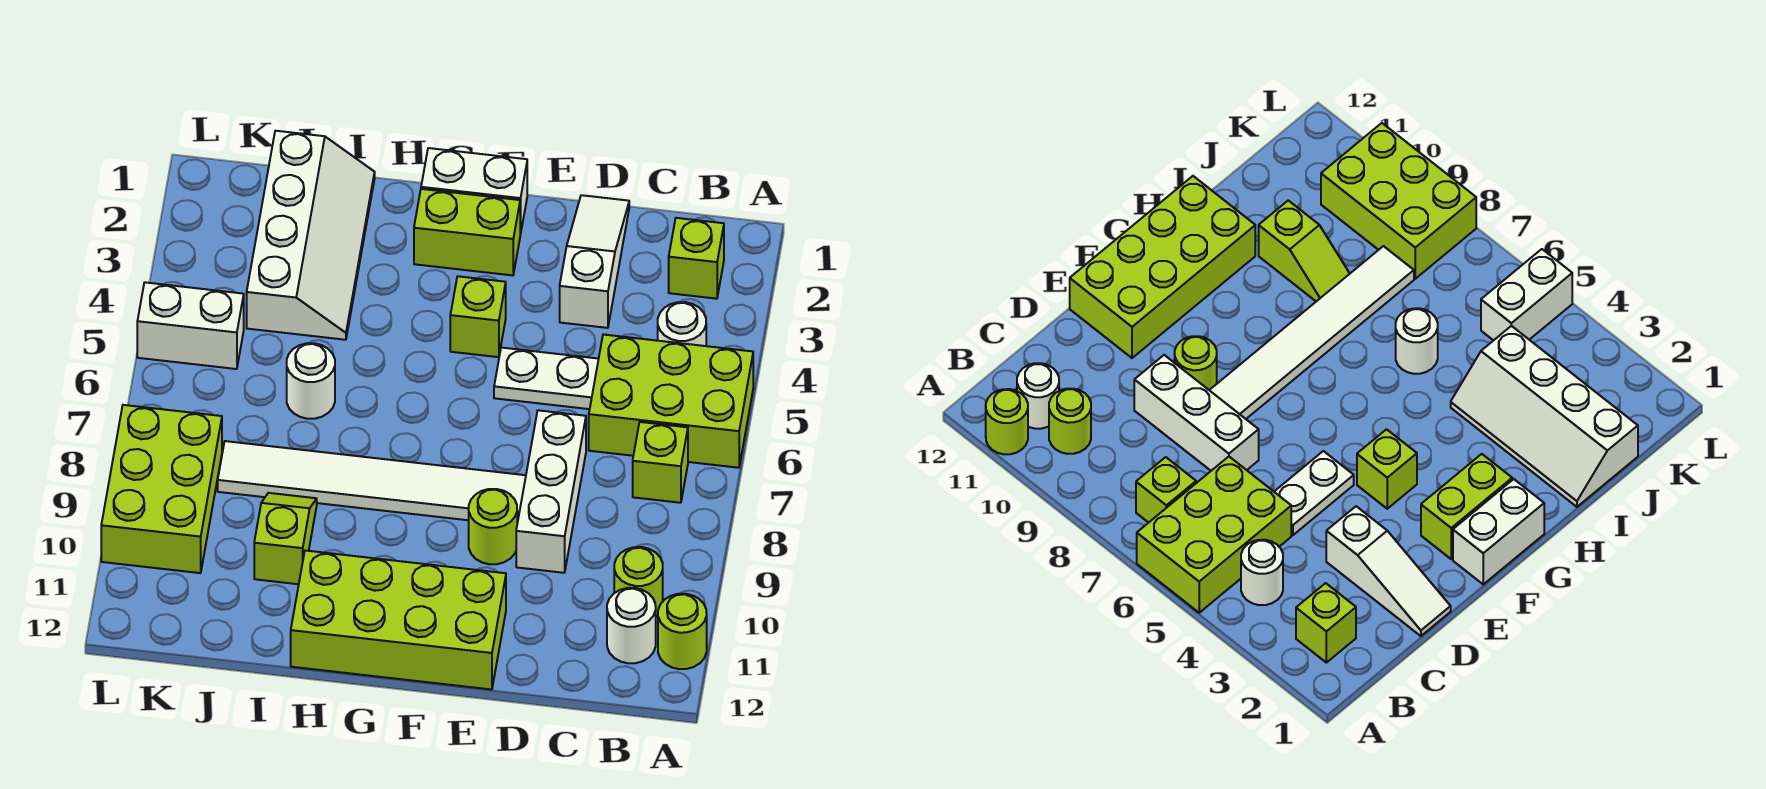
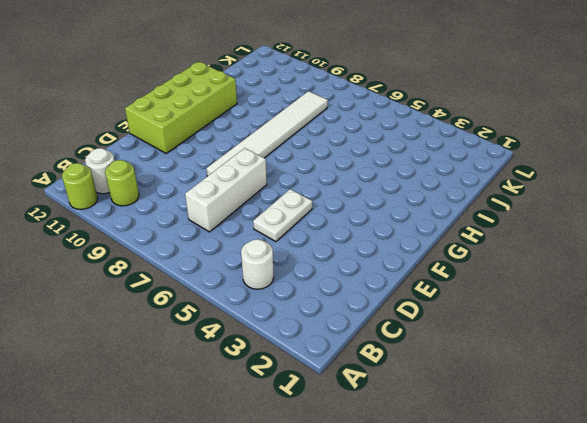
white 1x3 brick [185,148,267,232] -> white 1x3 brick turned to [516,410,586,573]
none -> lime 2x3 brick [589,334,753,468]
none -> lime 1x1 brick [669,218,724,299]
none -> lime 1x1 brick [633,422,688,503]

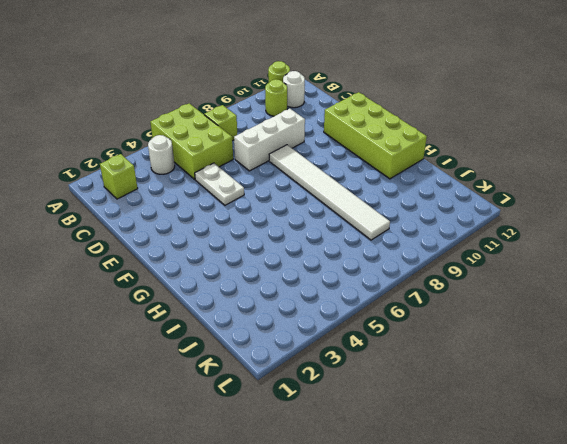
none -> white 1x3 slope [560,195,629,328]
none -> lime 1x1 round brick [469,489,517,564]
none -> white 1x2 brick [421,148,527,234]

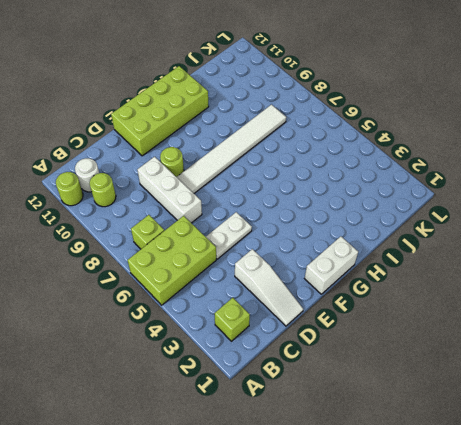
none -> white 1x1 round brick [658,302,706,346]
none -> lime 1x2 brick [414,189,520,275]
none -> lime 1x1 brick [450,276,506,357]

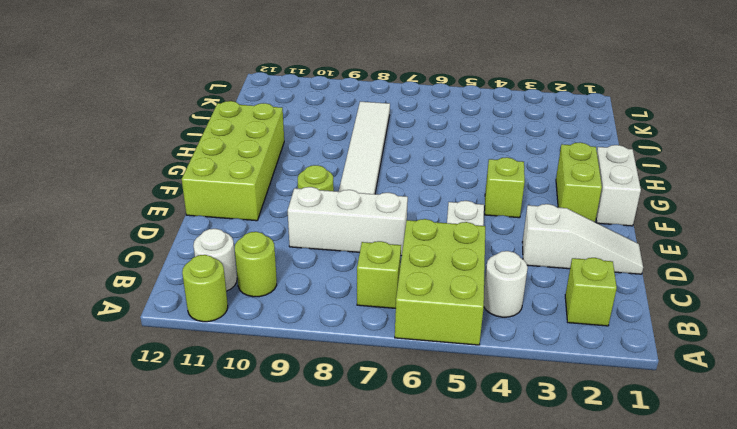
none -> white 2x4 slope [247,131,375,340]
none -> white 1x1 round brick [287,343,335,419]
none -> lime 1x2 slope [254,493,317,584]

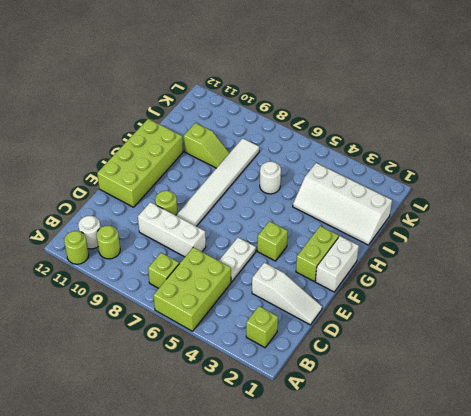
none -> white 1x1 round brick [658,302,706,346]
none -> white 1x2 brick [137,282,244,369]
none -> lime 2x3 brick [101,405,222,573]

